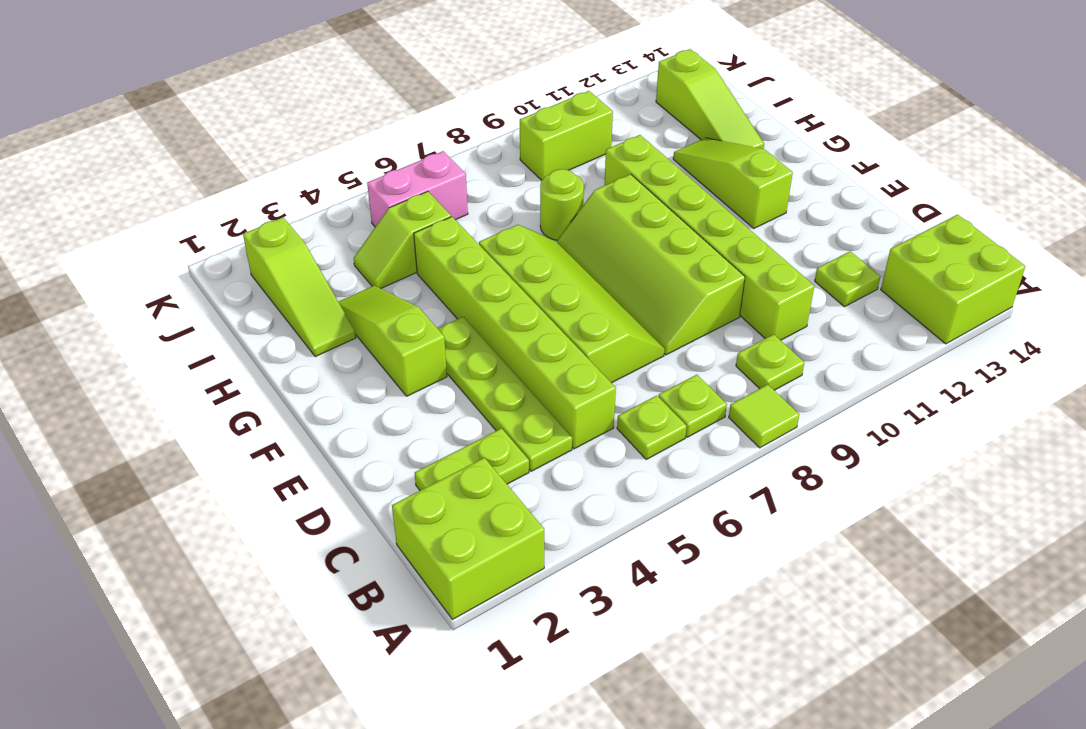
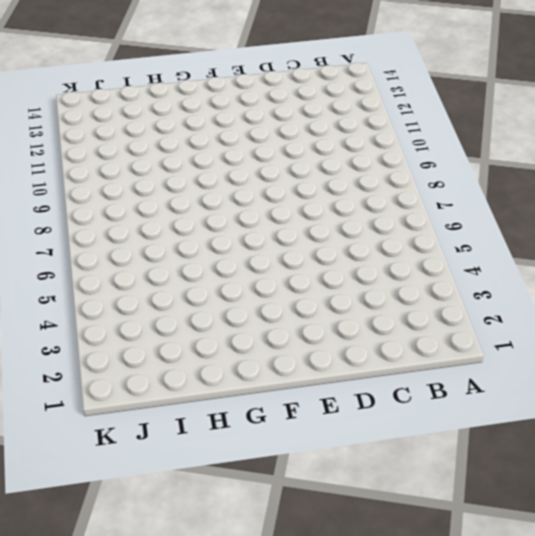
none -> lime 2x2 brick [392,458,544,620]
none -> lime 1x1 tile [729,385,799,448]
none -> lime 2x2 brick [881,215,1025,344]

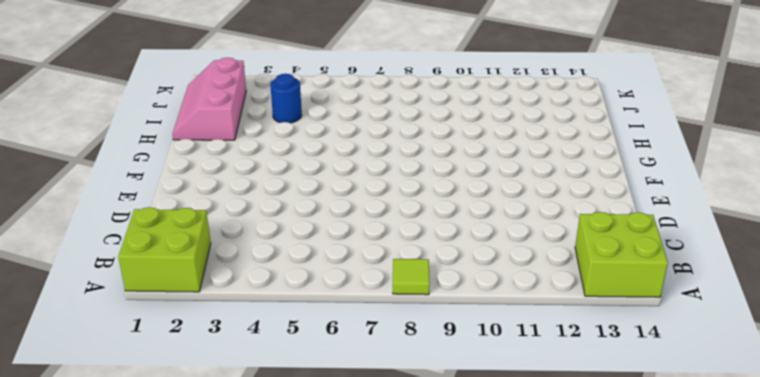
pink 2x3 slope [172,58,246,140] -> lime 1x3 slope [243,217,356,357]
blue 1x1 round brick [270,74,302,123] -> lime 1x2 slope [354,191,451,289]
none -> lime 1x1 plate [617,396,687,459]
none -> lime 1x1 plate [659,375,727,437]
none -> lime 1x1 plate [736,334,804,390]

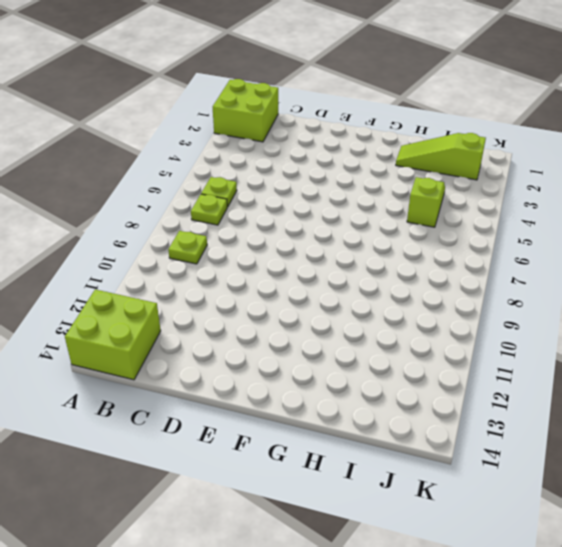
none -> lime 1x1 tile [729,385,799,448]
none -> lime 1x2 plate [415,428,529,490]
none -> lime 1x4 plate [438,317,572,471]

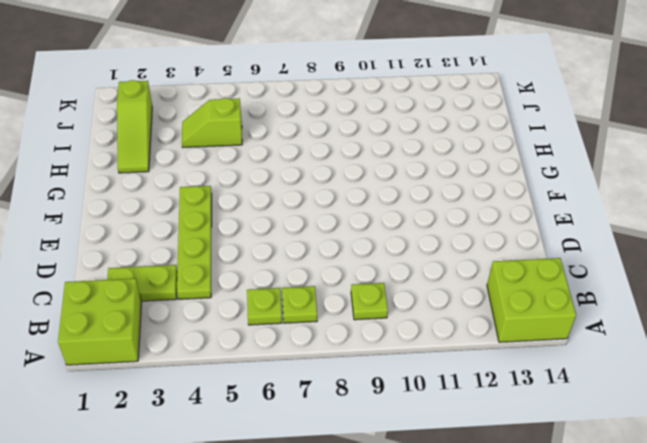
none -> lime 1x1 tile [729,385,799,448]
none -> lime 1x6 brick [414,217,616,449]
none -> lime 1x6 brick [605,135,814,340]

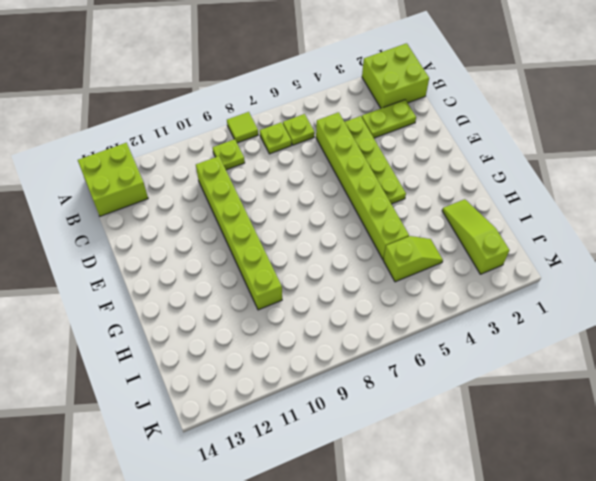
none -> lime 1x1 plate [815,251,880,307]
none -> lime 2x4 slope [479,225,664,383]
none -> lime 2x4 slope [557,174,745,355]

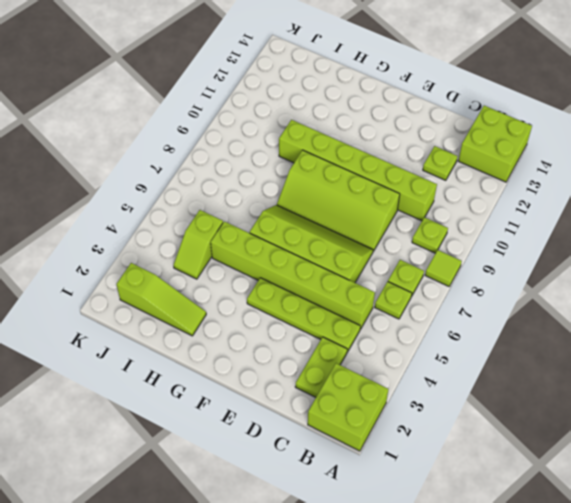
none -> lime 1x3 slope [338,286,447,396]
none -> lime 1x3 slope [673,138,793,228]
none -> lime 1x1 round brick [540,169,584,240]

